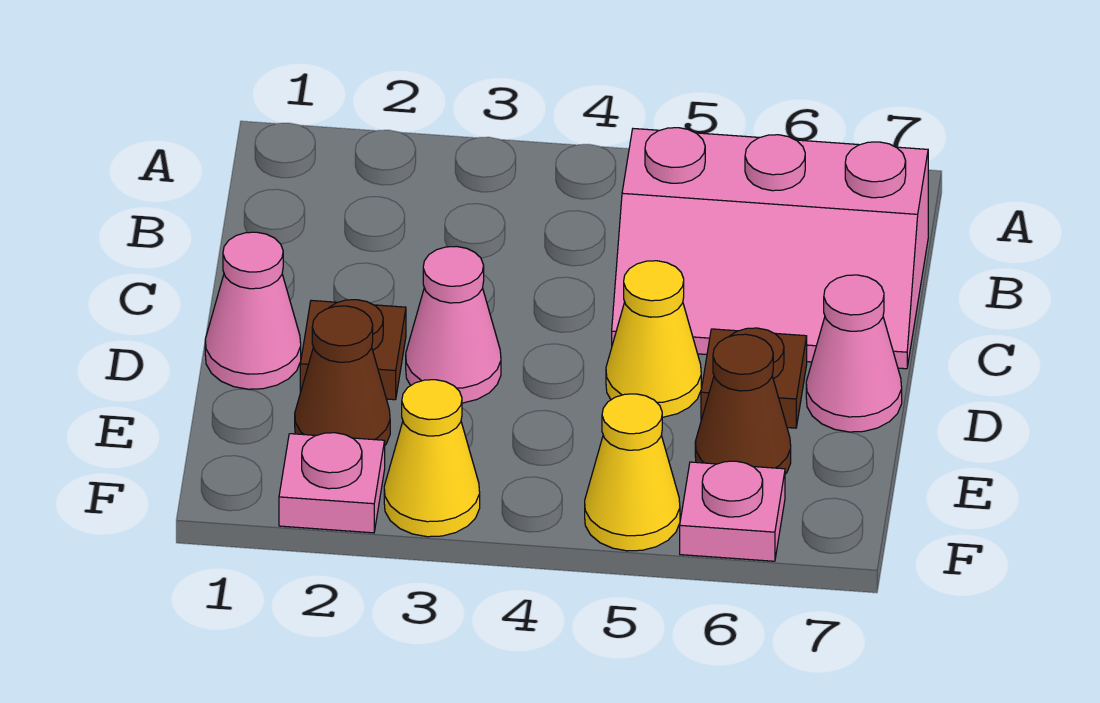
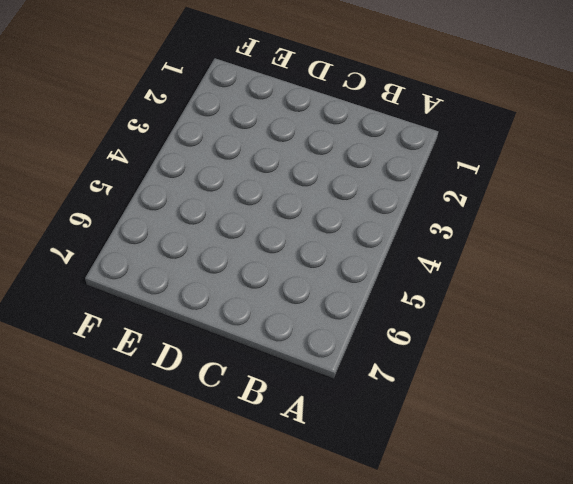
none -> pink 2x3 slope [612,128,928,369]
none -> pink 1x1 cone [205,232,301,389]
none -> brown 1x1 plate [300,300,406,400]

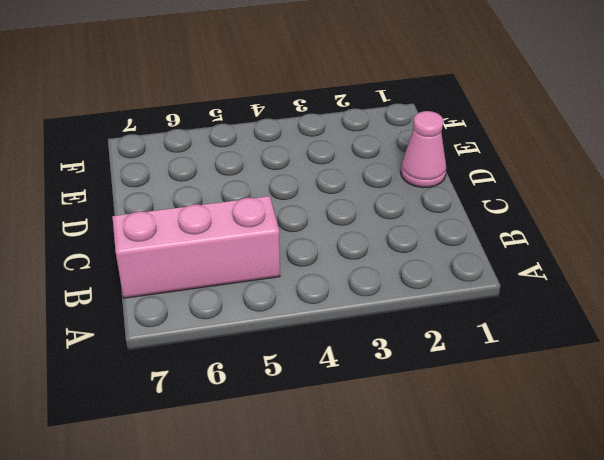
none -> brown 1x1 plate [300,300,406,400]
none -> pink 1x1 cone [406,246,501,403]
none -> yellow 1x1 cone [606,261,701,417]

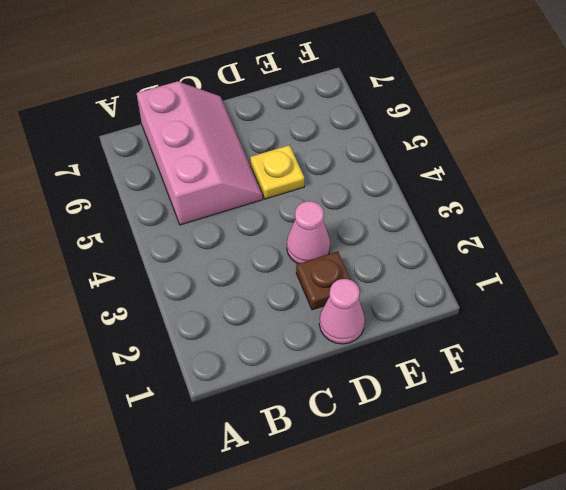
yellow 1x1 plate [250,145,304,199] -> yellow 1x1 cone [606,261,701,417]
none -> brown 1x1 plate [701,328,807,428]
none -> pink 1x1 cone [806,275,902,432]
none -> brown 1x1 cone [295,306,390,445]

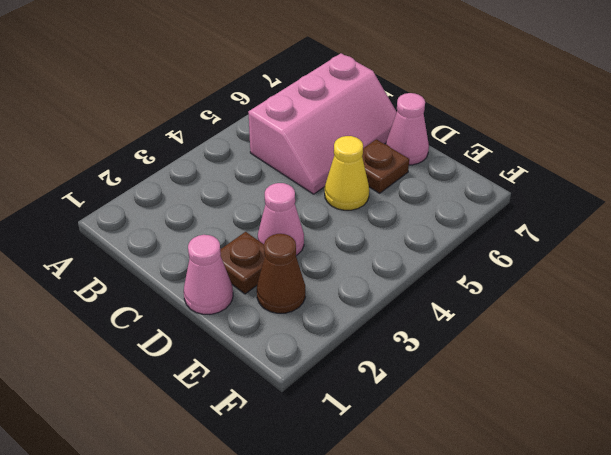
none -> brown 1x1 cone [695,334,791,474]
none -> pink 1x1 plate [279,433,385,533]
none -> yellow 1x1 cone [384,380,480,537]

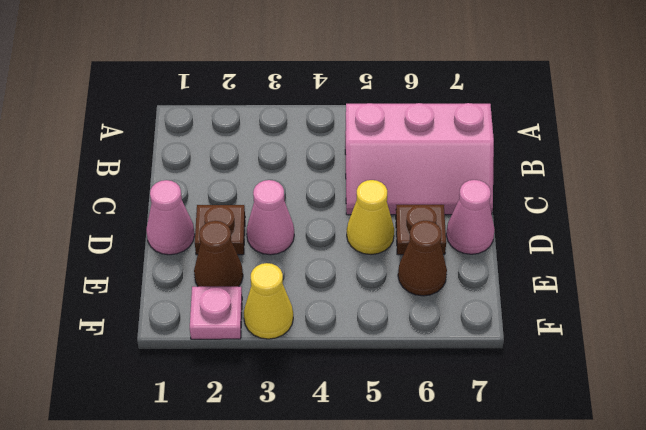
none -> yellow 1x1 cone [585,394,680,551]
none -> pink 1x1 plate [680,461,785,561]

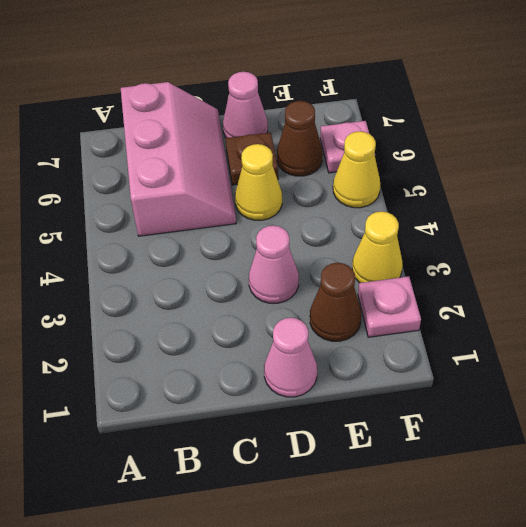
none -> brown 1x1 plate [300,300,406,400]

